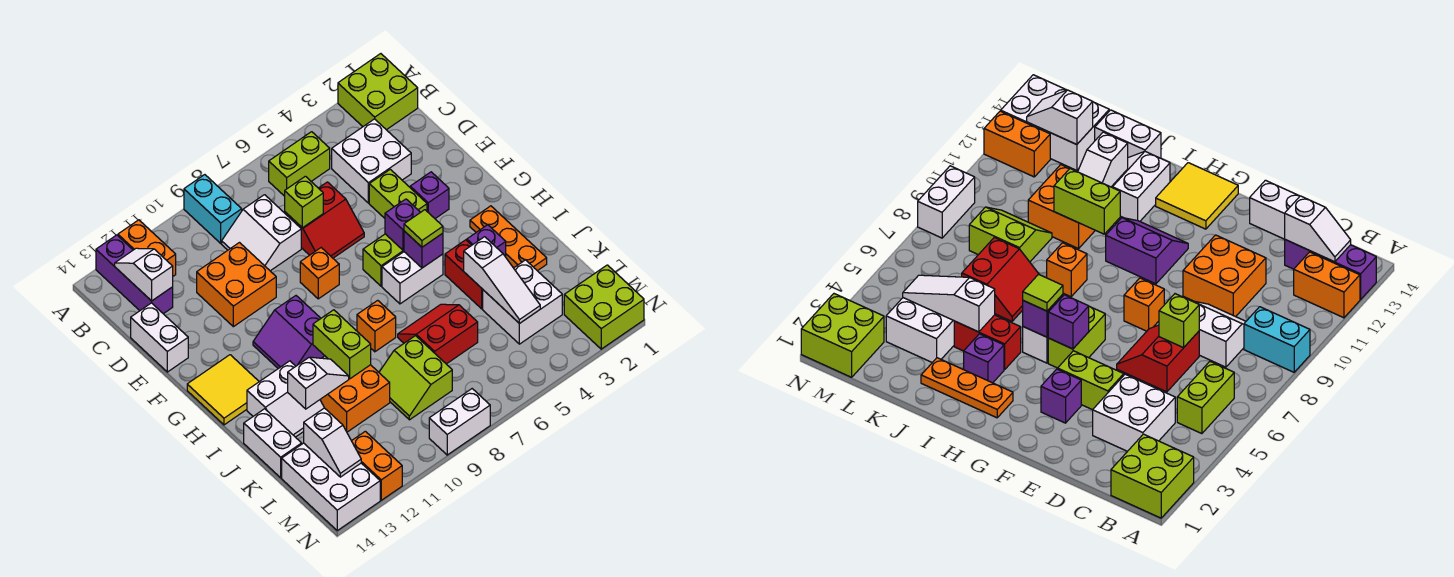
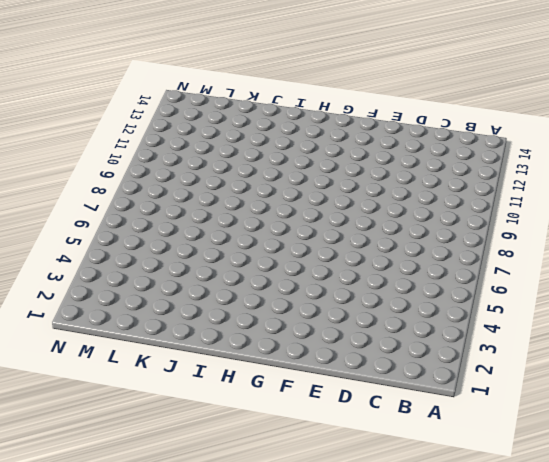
none -> lime 2x2 brick [338,54,418,130]
none -> cyan 1x2 brick [184,175,242,243]
none -> orange 1x2 brick [118,220,176,276]
none -> purple 1x3 brick [96,235,173,314]

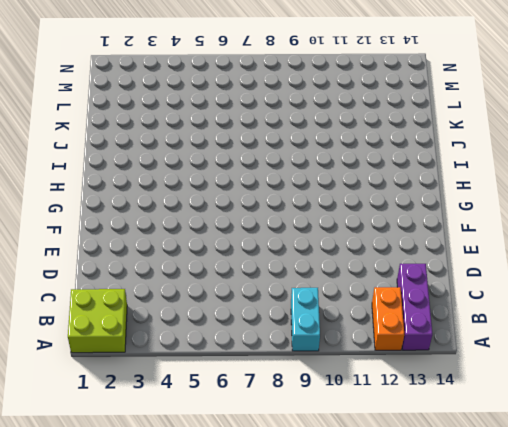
none -> lime 1x2 brick [269,132,330,196]
none -> white 2x2 brick [332,119,411,203]
none -> white 2x2 slope [222,195,301,271]
none -> red 2x2 slope [285,182,364,258]

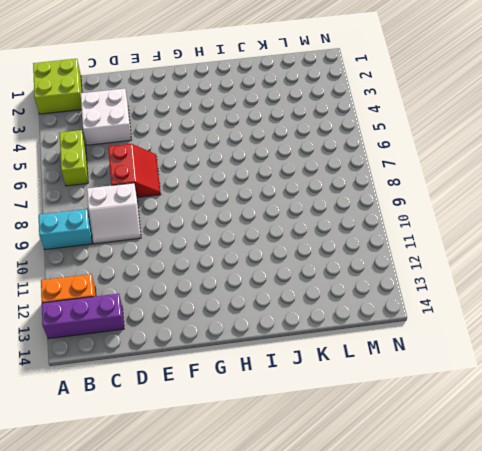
none -> orange 2x2 brick [197,243,276,327]
none -> white 1x2 brick [131,303,188,372]
none -> lime 1x2 brick [369,169,427,218]
none -> purple 1x1 brick [410,172,449,218]

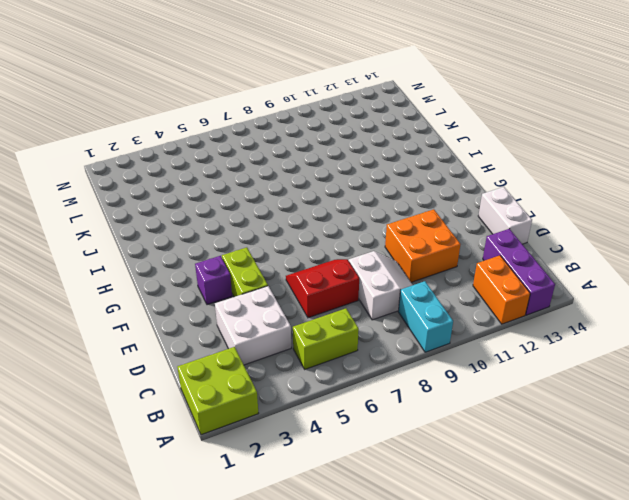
none -> orange 1x1 brick [300,248,339,299]
none -> lime 1x2 brick [363,234,404,286]
none -> purple 2x2 slope [253,296,325,369]
none -> yellow 2x2 tile [187,355,259,425]

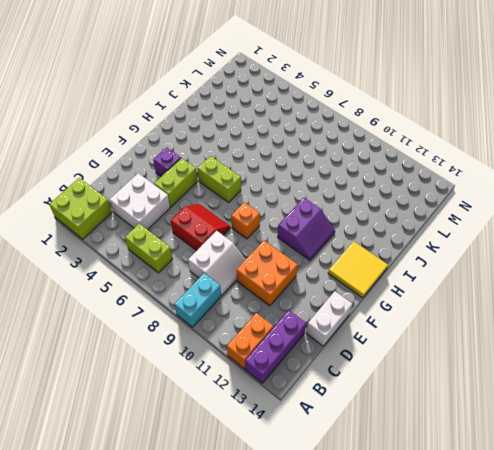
none -> orange 1x3 plate [470,206,547,271]
none -> white 1x2 brick [382,252,443,304]
none -> purple 1x1 brick [467,225,506,257]
none -> red 1x2 brick [445,240,483,309]

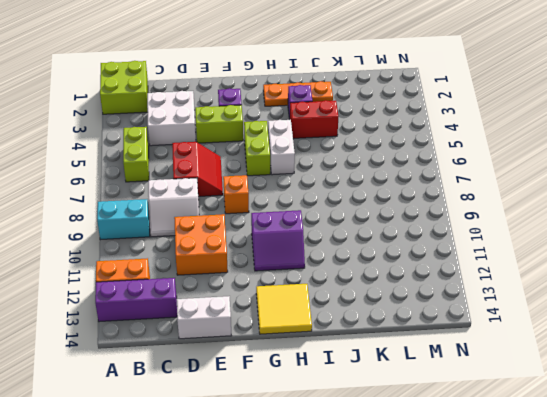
none -> orange 1x1 brick [357,300,396,352]
none -> white 2x2 slope [247,361,324,437]
none -> red 2x2 slope [398,304,478,364]
none -> orange 2x2 brick [320,365,390,432]

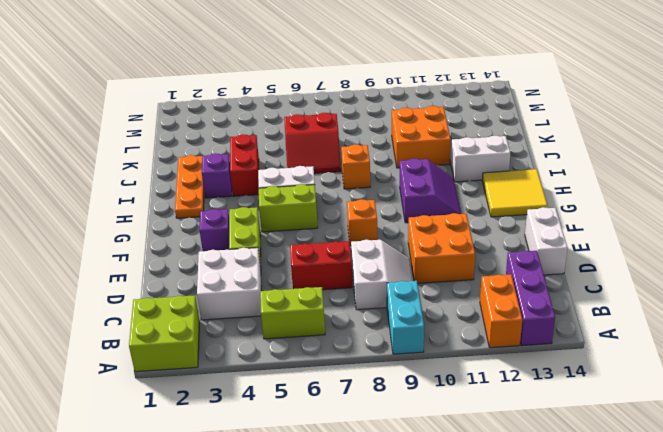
none -> white 1x2 brick [244,409,302,478]
none -> white 2x2 brick [483,260,562,344]
none -> lime 2x2 slope [379,336,452,420]
none -> white 2x3 brick [282,443,380,530]

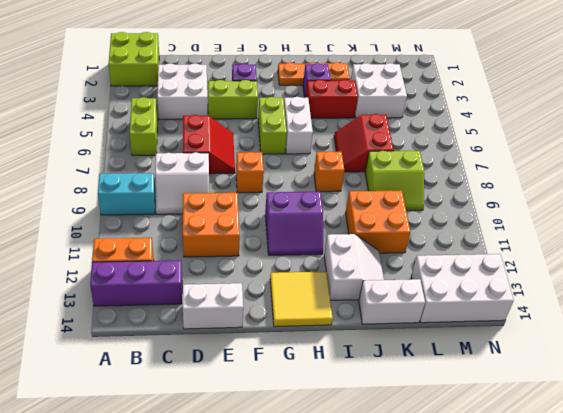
none -> lime 2x2 brick [564,265,644,349]
none -> orange 1x2 brick [352,431,402,500]
none -> white 1x2 brick [429,389,490,455]
none -> white 1x2 slope [115,248,173,301]

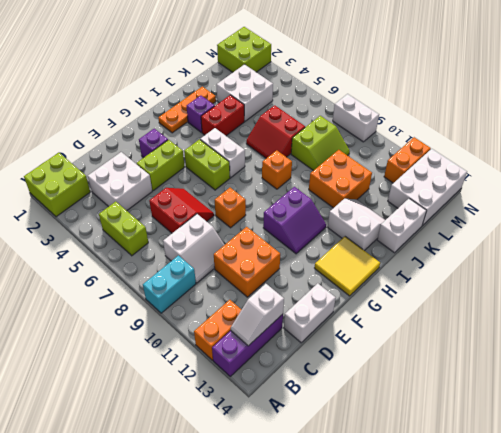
none -> lime 1x1 brick [285,176,323,228]
none -> purple 1x1 brick [385,199,420,250]
none -> purple 1x1 brick [404,231,443,268]
none -> lime 1x2 brick [313,310,371,379]

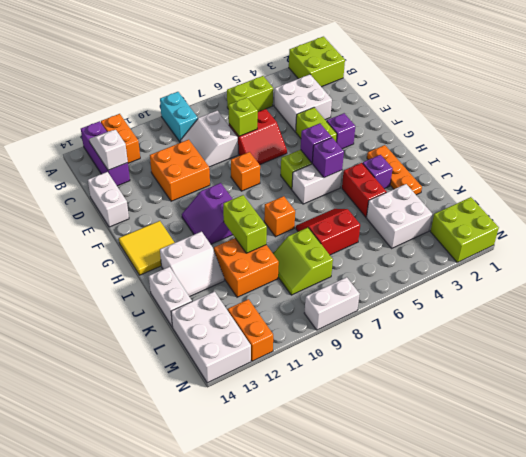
none -> white 1x3 slope [464,237,540,324]
none -> white 1x2 slope [288,357,349,409]
none -> white 1x2 slope [304,408,361,477]
none -> lime 1x1 tile [404,210,443,247]

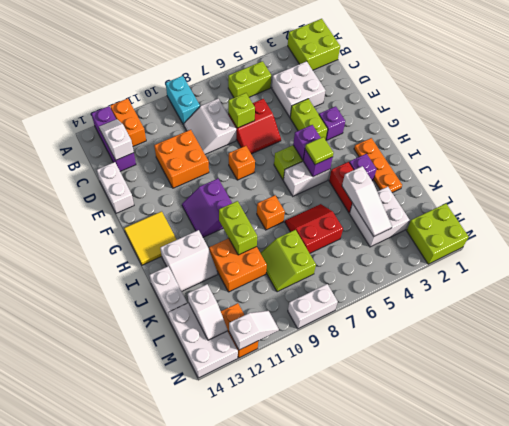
white 1x2 slope [229,311,279,350] -> white 1x2 slope moved to [288,357,349,409]

